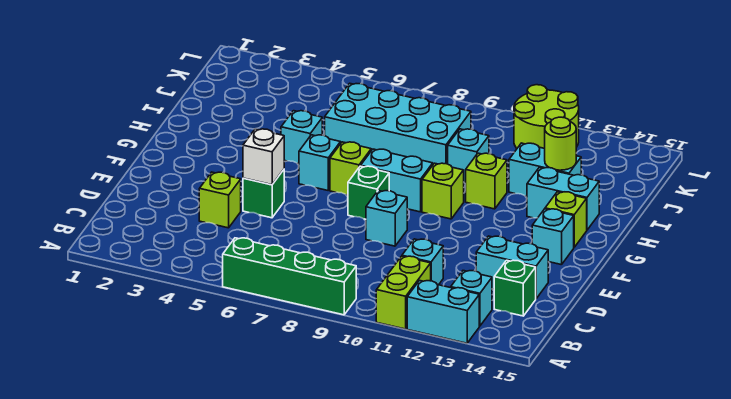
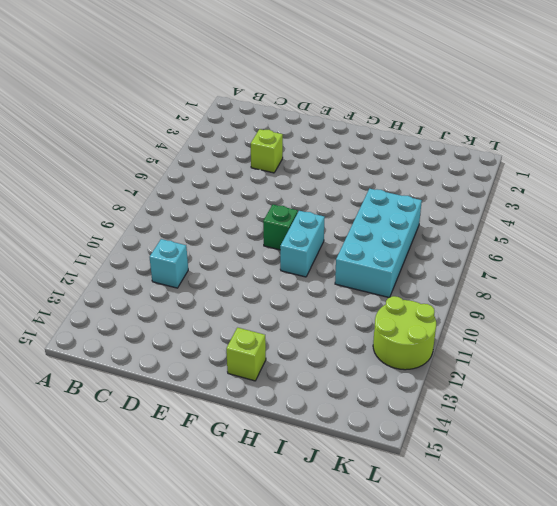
none -> green 1x4 brick [223,238,356,315]
none -> lime 1x2 brick [376,256,431,329]
none -> cyan 1x2 brick [407,281,479,343]

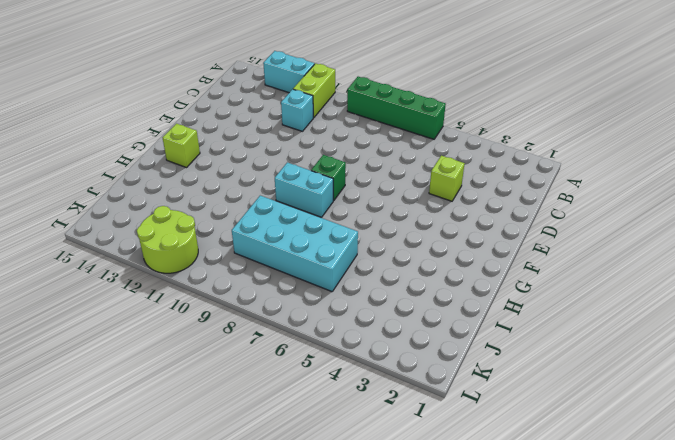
none -> cyan 1x1 brick [451,271,492,326]
none -> green 1x1 brick [494,260,536,316]
none -> cyan 1x2 brick [476,236,548,299]

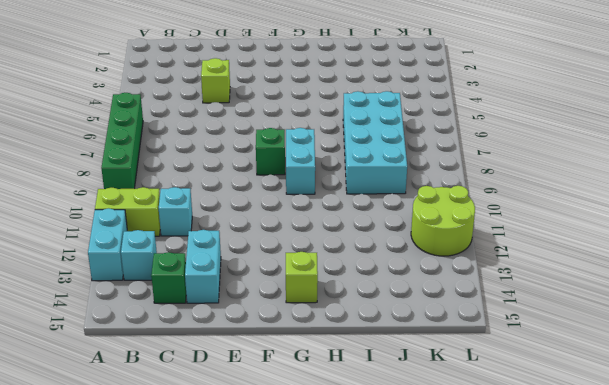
none -> green 1x1 brick [243,170,284,218]
none -> cyan 1x1 brick [366,191,407,246]
none -> cyan 1x1 brick [532,209,574,265]

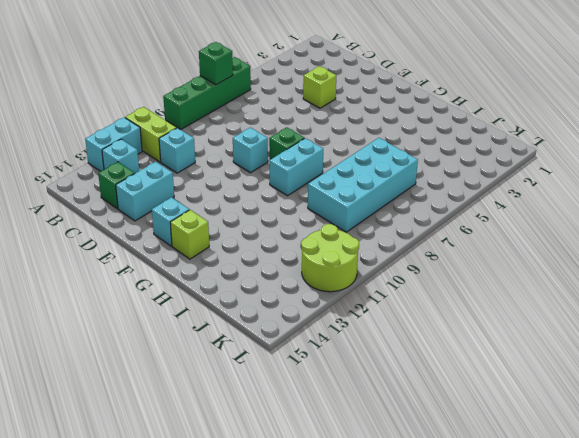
green 1x1 brick [199,42,233,85] -> green 1x1 brick moved to [243,170,284,218]
none -> cyan 1x1 brick [299,135,341,190]
none -> lime 1x1 brick [330,142,371,195]
none -> lime 1x1 brick [422,163,464,219]

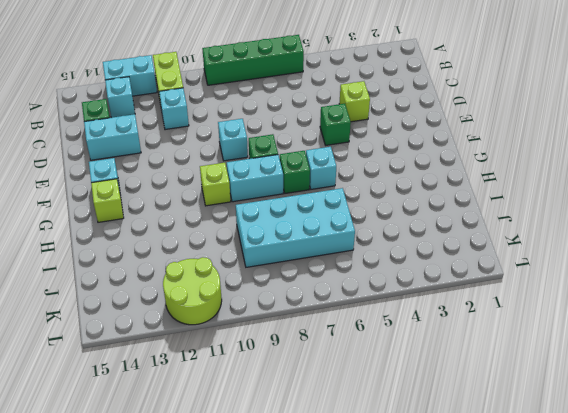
green 1x1 brick [280,151,310,193] -> lime 1x1 brick [330,142,371,195]
none -> cyan 1x1 brick [281,111,322,164]
none -> lime 1x1 brick [466,153,507,209]
none -> cyan 1x2 brick [527,167,599,230]

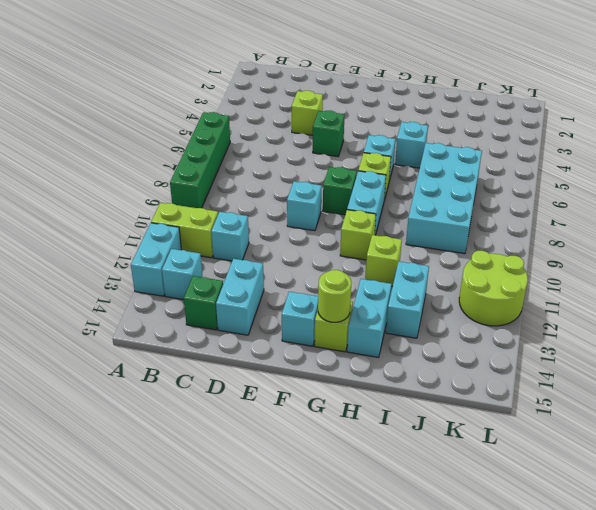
lime 1x1 round brick [318,270,351,322] -> lime 1x1 round brick moved to [545,117,576,170]
none -> cyan 1x1 brick [448,129,489,182]
none -> white 1x1 brick [243,129,284,185]

